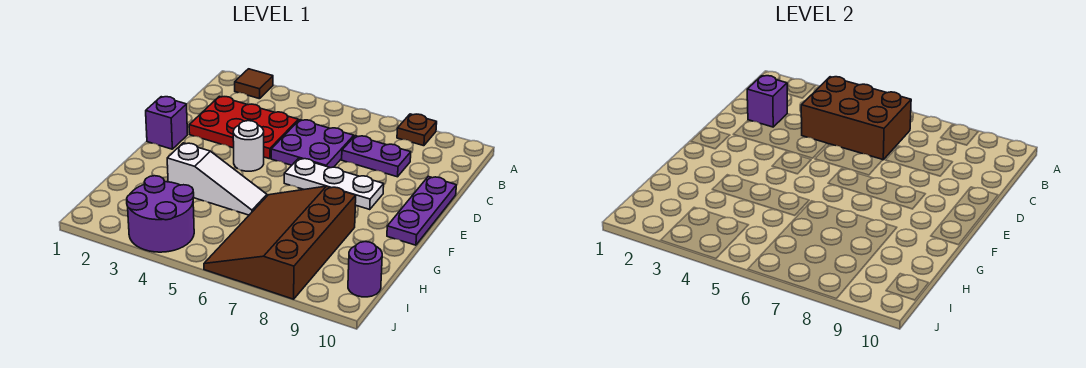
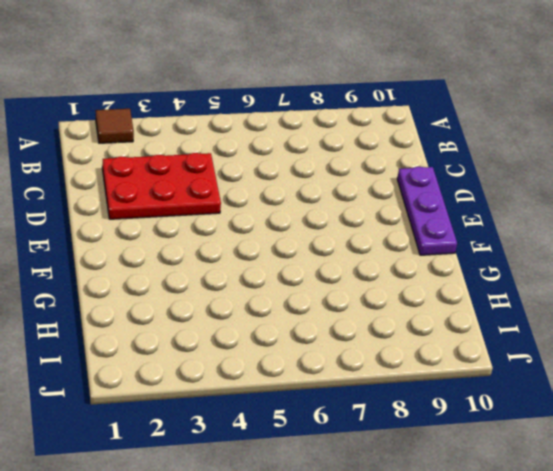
none -> brown 1x1 plate [397,114,437,146]
none -> purple 2x2 plate [271,120,354,168]
none -> purple 1x2 plate [342,136,411,177]

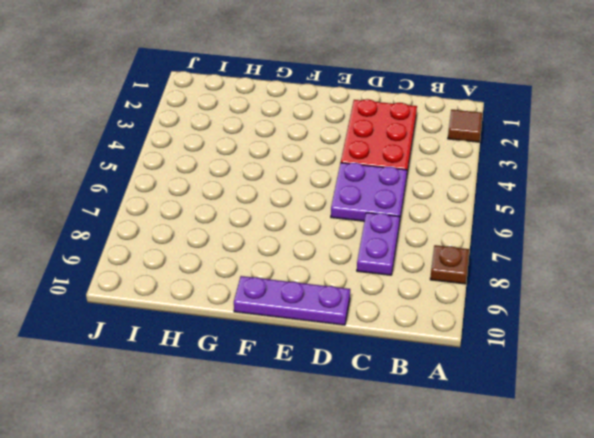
none -> purple 1x1 brick [146,97,188,149]
none -> white 1x1 round brick [233,121,264,171]
none -> white 1x3 plate [284,158,384,209]

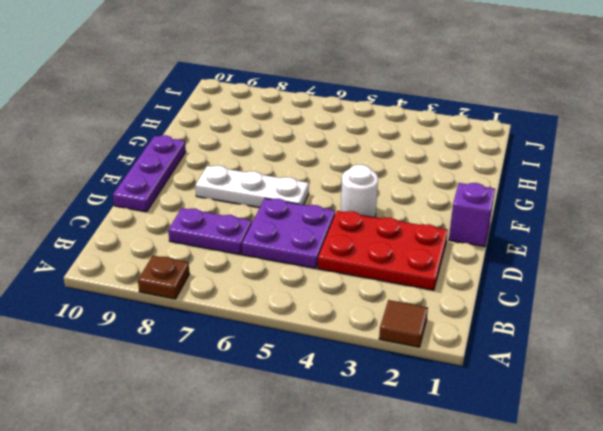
none -> white 1x3 slope [167,143,267,215]
none -> brown 3x4 slope [204,186,356,299]
none -> purple 2x2 round brick [127,176,194,252]

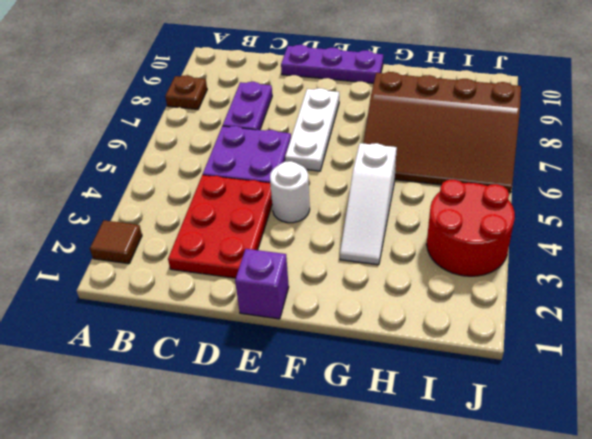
white 1x3 slope [340,143,397,265] -> white 1x3 slope turned to [167,143,267,215]
red 2x2 round brick [427,180,515,276] -> purple 2x2 round brick [127,176,194,252]
none -> purple 1x1 round brick [348,242,382,297]
none -> brown 2x3 brick [801,77,911,160]
none -> purple 1x1 brick [747,76,787,127]

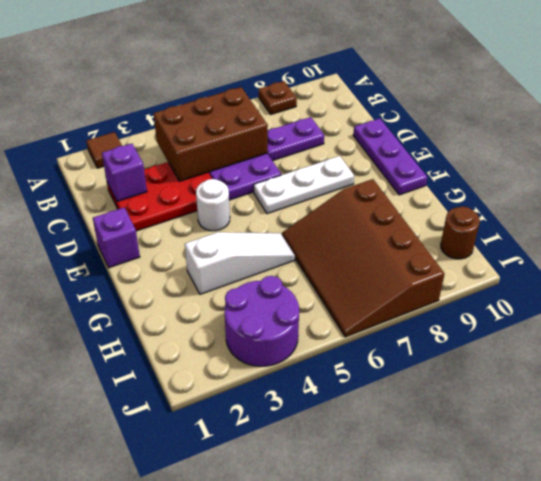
brown 1x1 round brick [441,206,480,259] -> purple 1x1 round brick [348,242,382,297]

